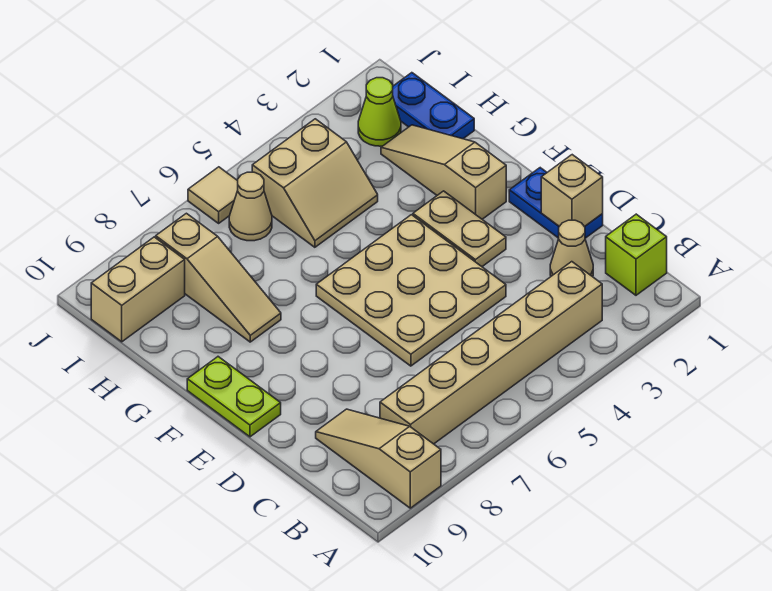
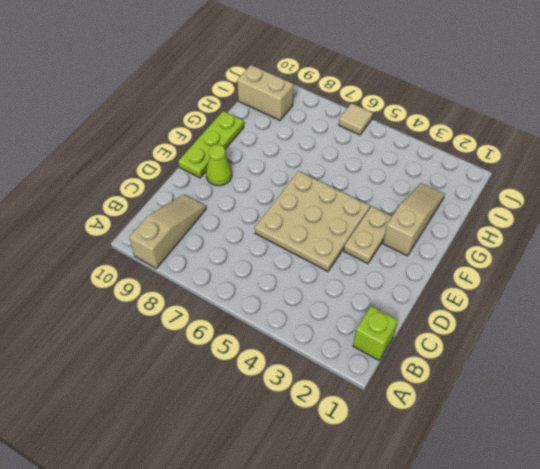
lime 1x1 cone [206,144,232,186] -> lime 1x1 cone moved to [358,78,401,146]
lime 1x3 plate [178,111,244,178] -> lime 1x2 plate [187,357,281,437]
none -> tan 1x6 brick [380,262,602,444]
none -> tan 1x1 cone [550,220,593,277]
none -> blue 1x2 plate [509,168,603,238]

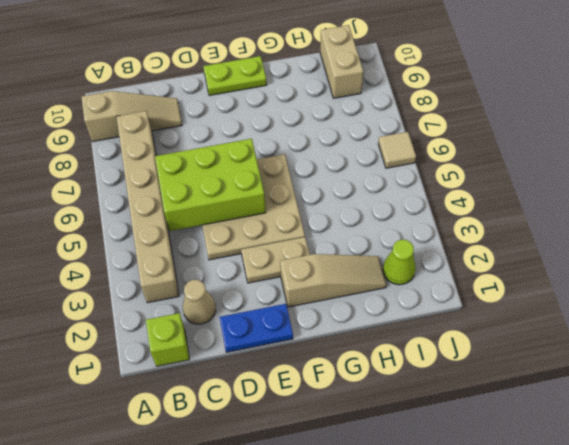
lime 2x3 brick [155,139,266,231] -> none
none -> tan 1x3 slope [156,213,281,342]
none -> blue 1x2 plate [393,73,474,139]
none -> tan 2x2 slope [252,119,378,247]

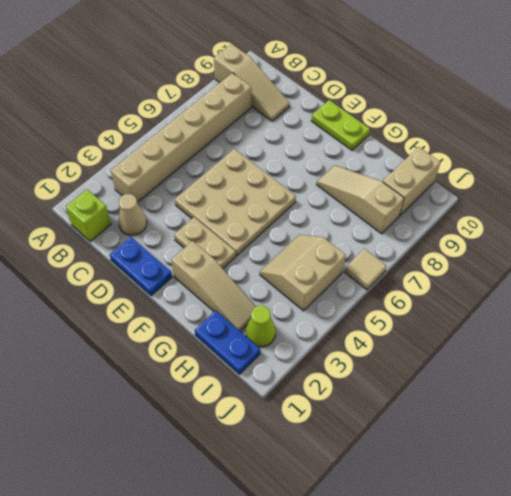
none -> tan 1x1 cone [229,172,272,241]
none -> tan 1x1 brick [541,155,603,227]

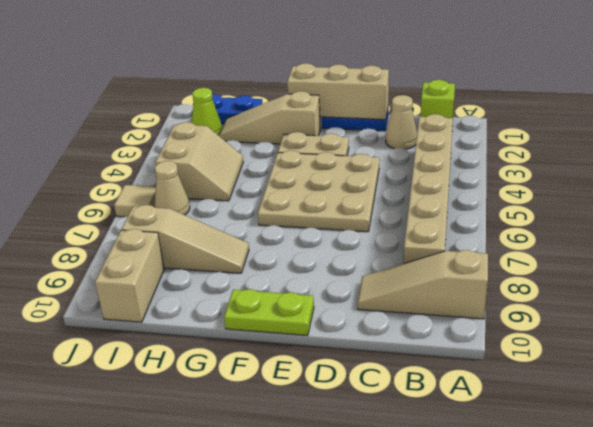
tan 1x3 brick [287,63,389,120] -> tan 1x1 brick [541,155,603,227]

